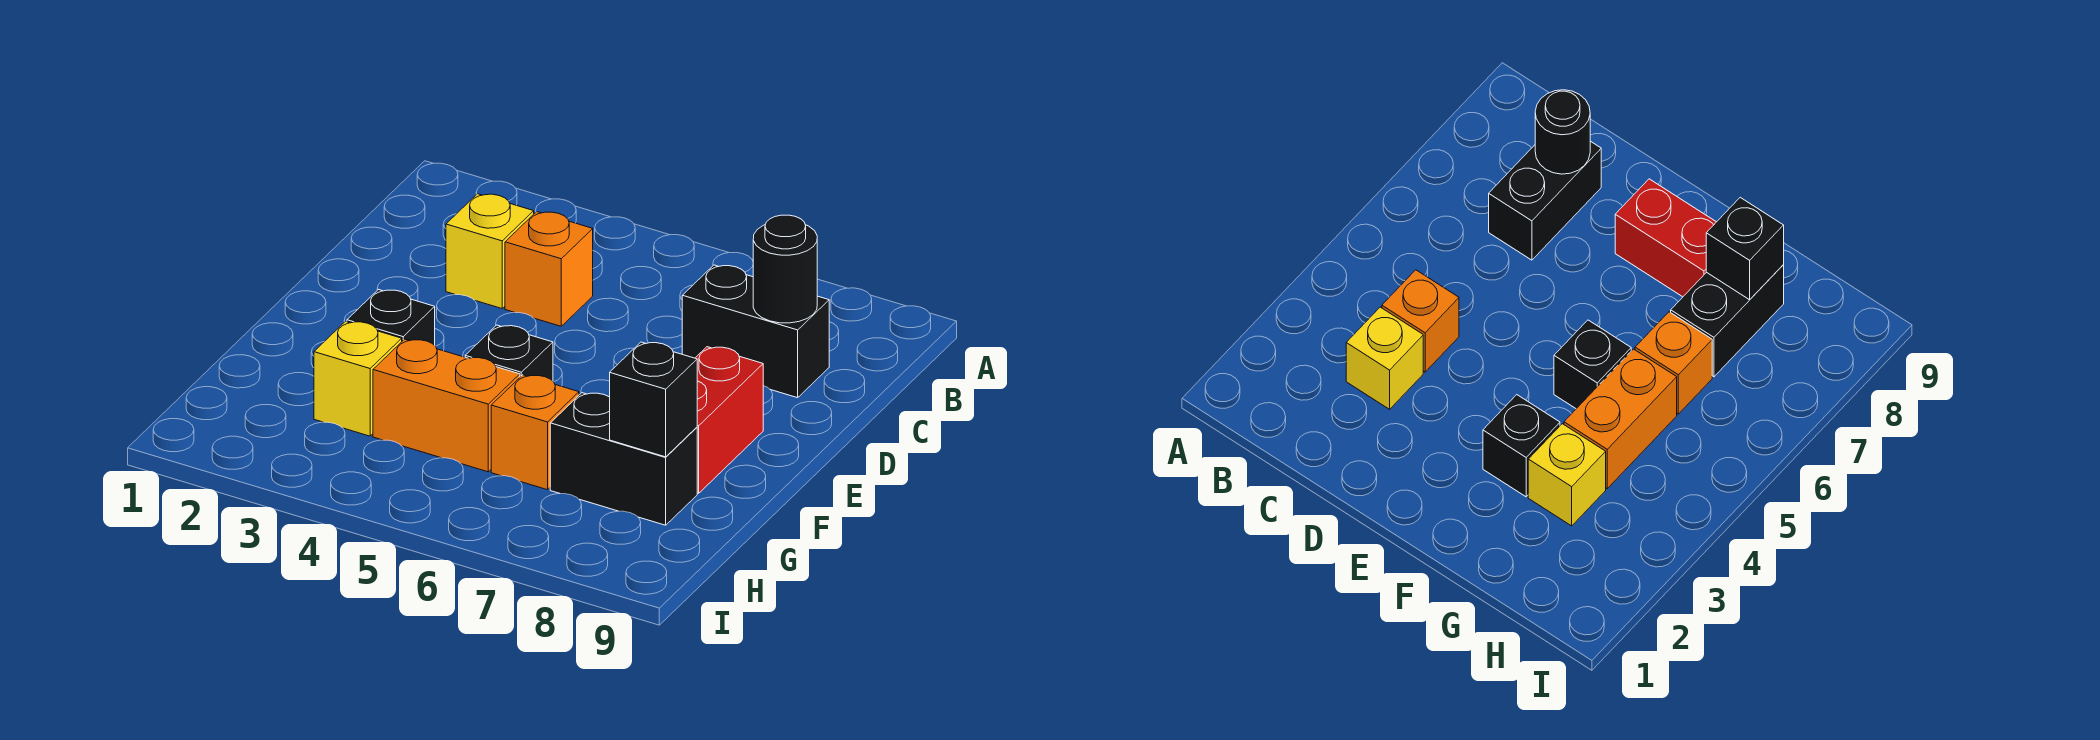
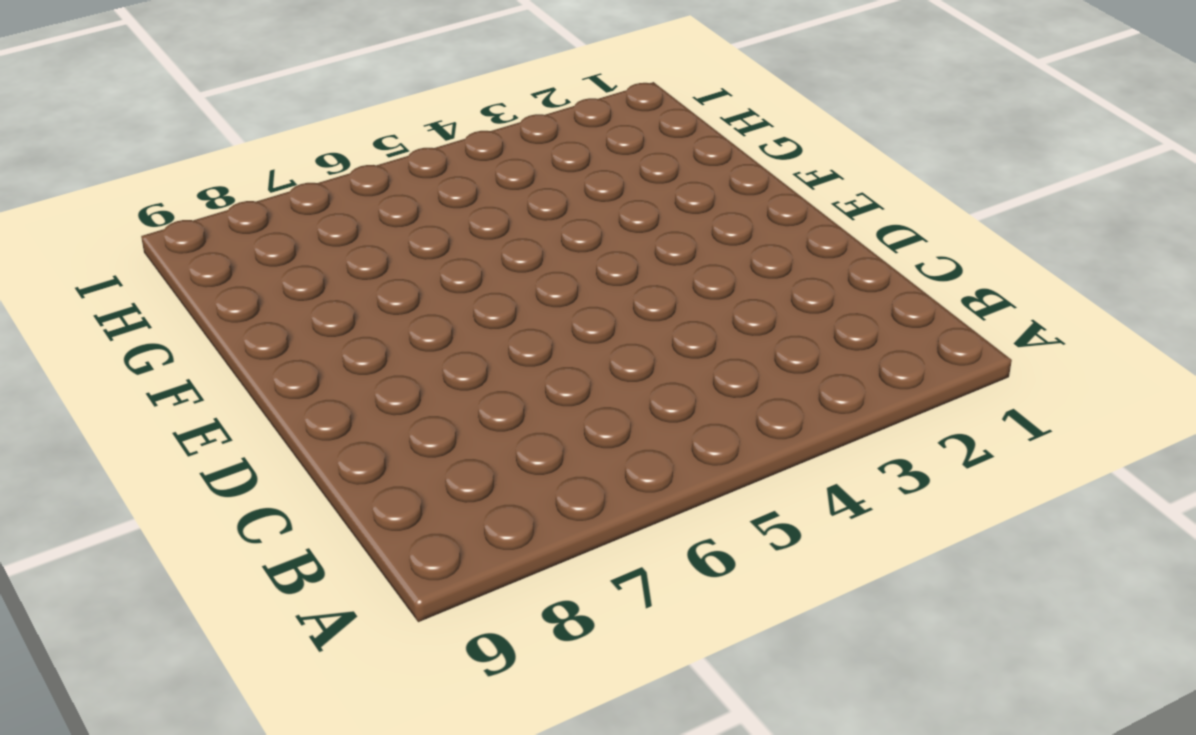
none -> yellow 1x1 brick [446,194,534,308]
none -> orange 1x1 brick [505,212,593,326]
none -> black 1x2 brick [682,265,829,398]

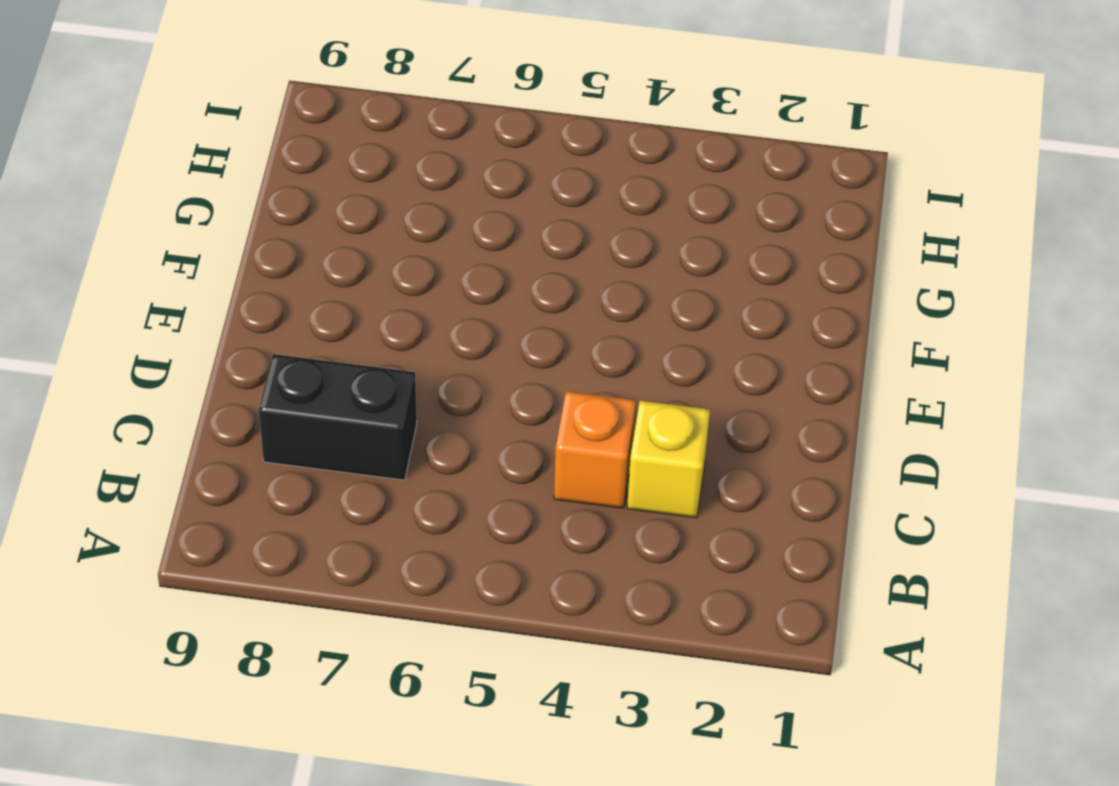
none -> red 1x2 brick [696,347,763,493]
none -> black 1x1 brick [347,290,435,345]
none -> black 1x1 brick [465,325,553,381]

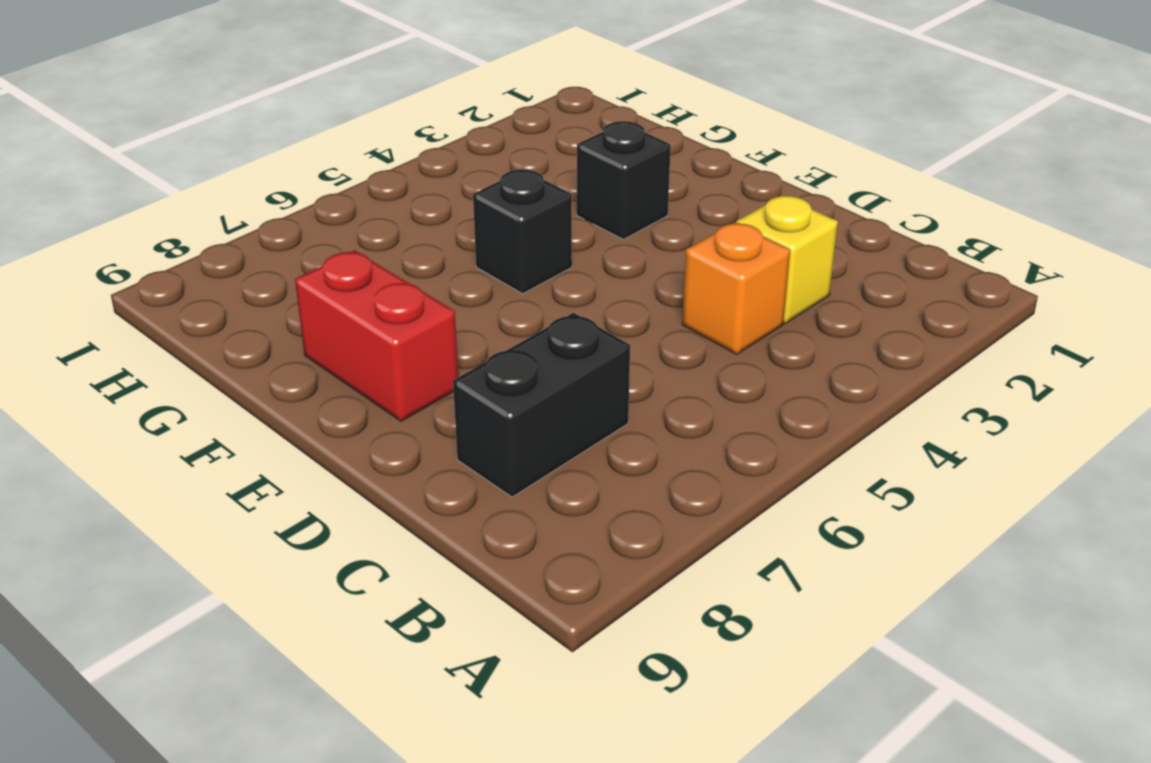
none -> yellow 1x1 brick [314,321,402,436]
none -> orange 1x2 brick [373,339,520,472]
none -> orange 1x1 brick [491,375,579,490]

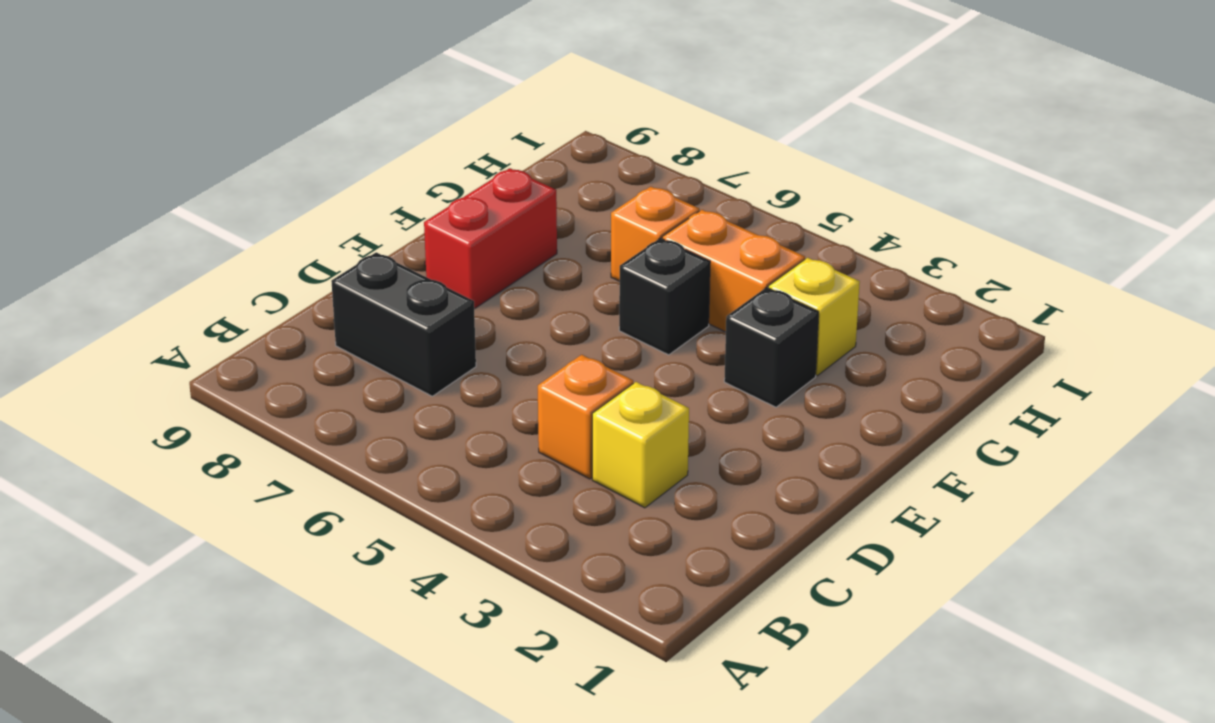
none -> black 1x2 brick [550,393,697,525]
none -> black 1x1 round brick [753,215,817,323]
none -> black 1x1 brick [610,342,697,457]

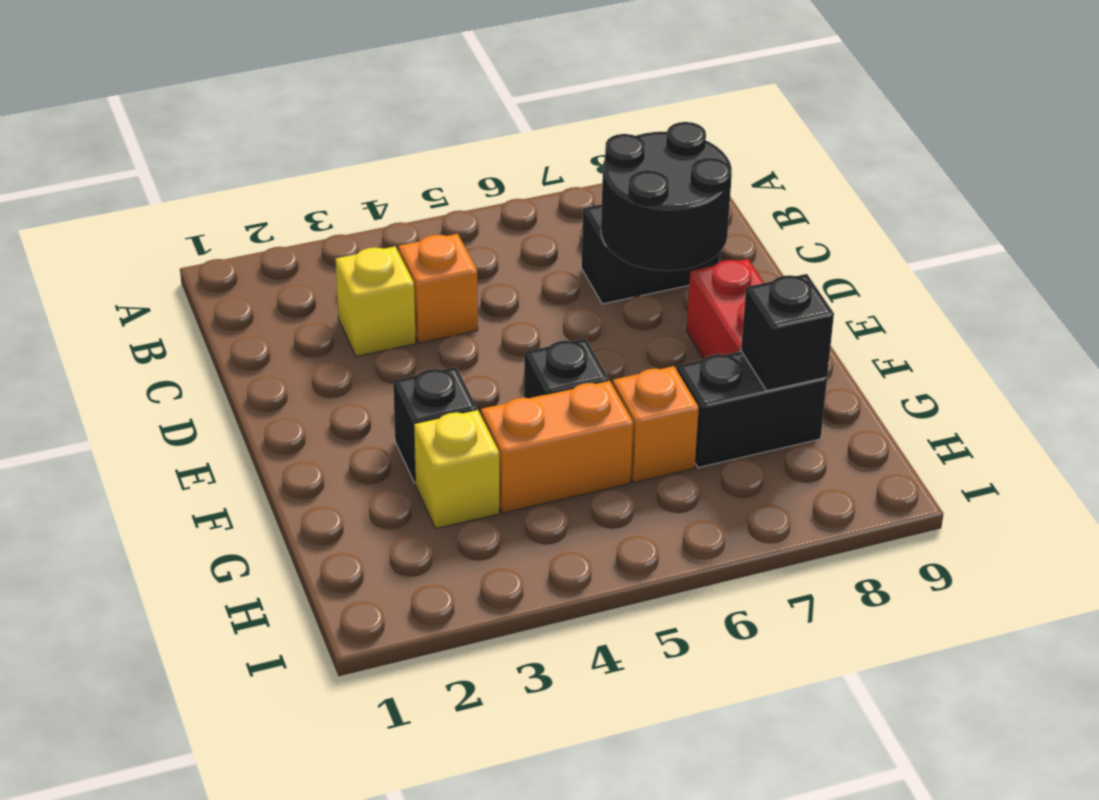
black 2x2 round brick [601,122,732,271] -> black 1x1 round brick [753,215,817,323]

